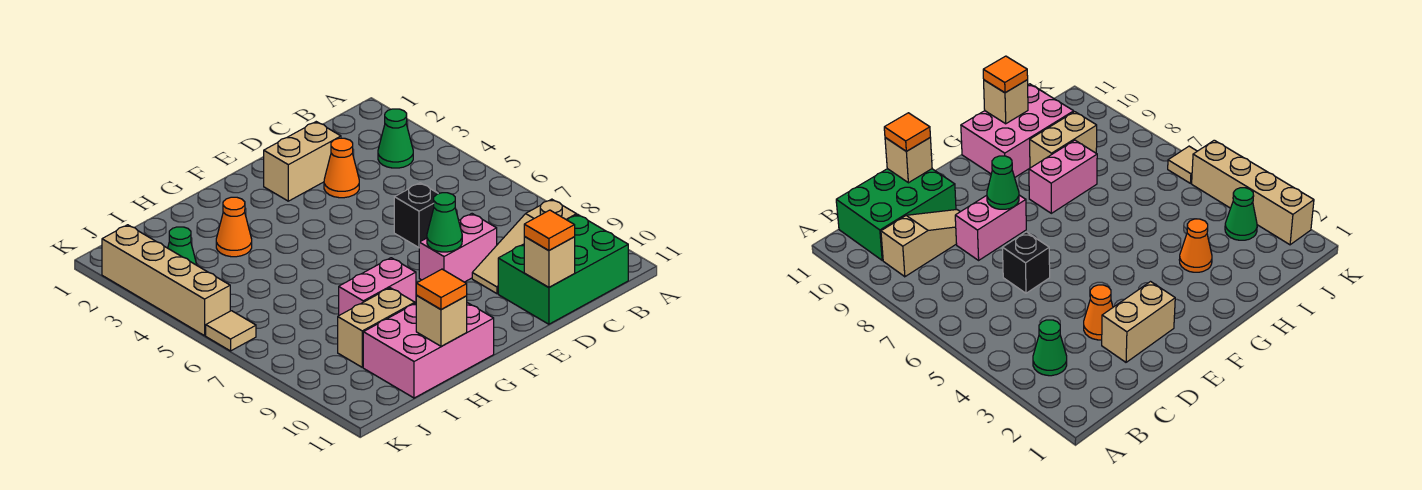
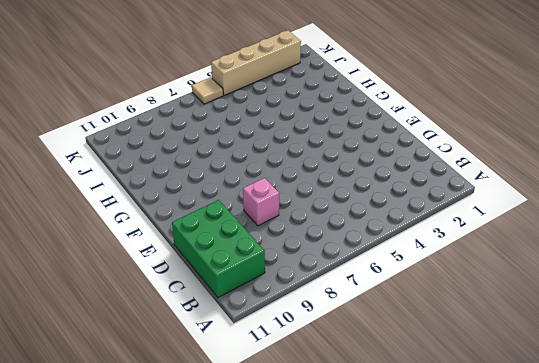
pink 1x1 brick [243,178,279,226] -> pink 1x2 brick [419,214,497,282]
none -> green 1x1 cone [378,109,413,168]
none -> tan 1x3 slope [472,199,577,294]
none -> tan 1x2 brick [264,122,341,201]

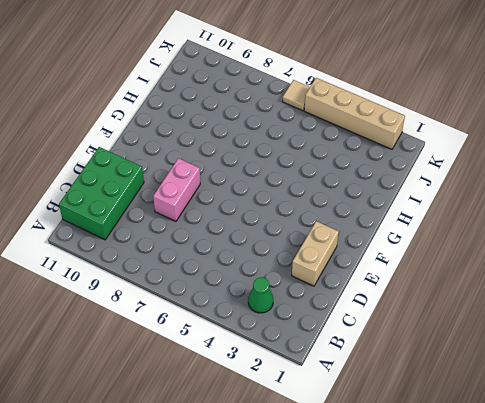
none -> tan 1x3 slope [472,199,577,294]
none -> orange 1x1 cone [324,138,359,198]
none -> black 1x1 brick [394,183,438,248]

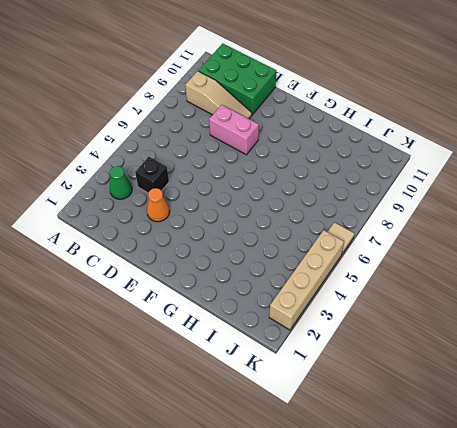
black 1x1 brick [135,157,169,193] -> black 1x1 brick moved to [394,183,438,248]
none -> tan 1x2 brick [264,122,341,201]
none -> pink 1x2 brick [339,258,416,315]
none -> pink 2x3 brick [363,303,494,398]

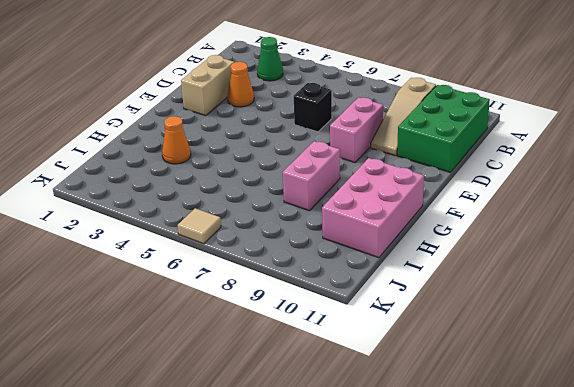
none -> tan 1x2 brick [338,288,415,367]
none -> green 1x1 cone [168,227,197,265]
none -> tan 1x4 brick [102,225,230,336]

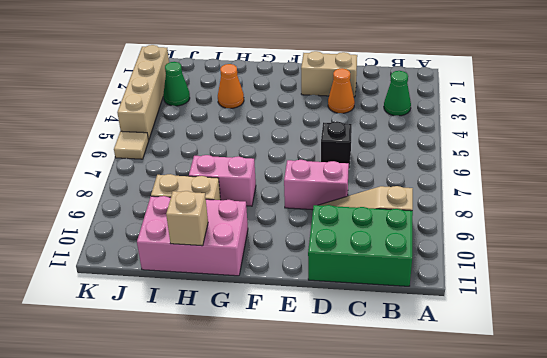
none -> tan 1x1 brick [524,237,575,287]
none -> green 1x1 cone [427,193,462,252]
none -> orange 1x1 tile [524,210,575,251]

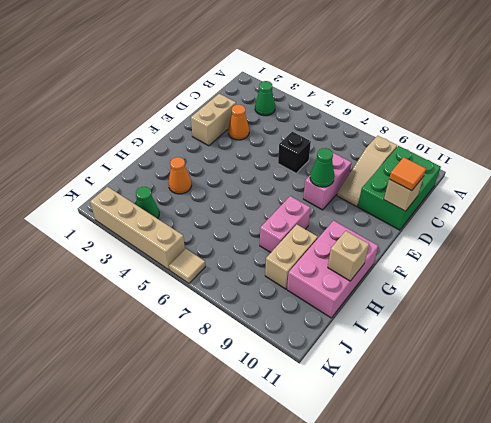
none -> orange 1x1 tile [416,269,467,310]

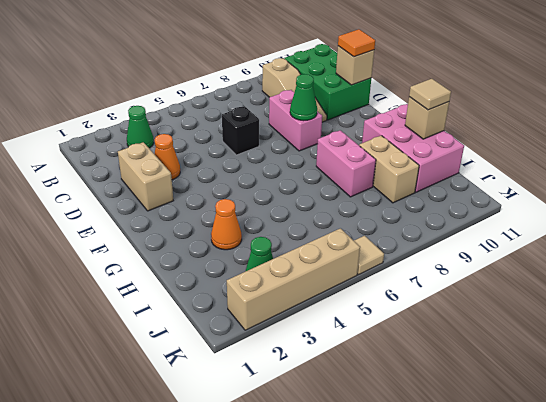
tan 1x1 tile [409,79,451,110] -> orange 1x1 tile [416,269,467,310]

